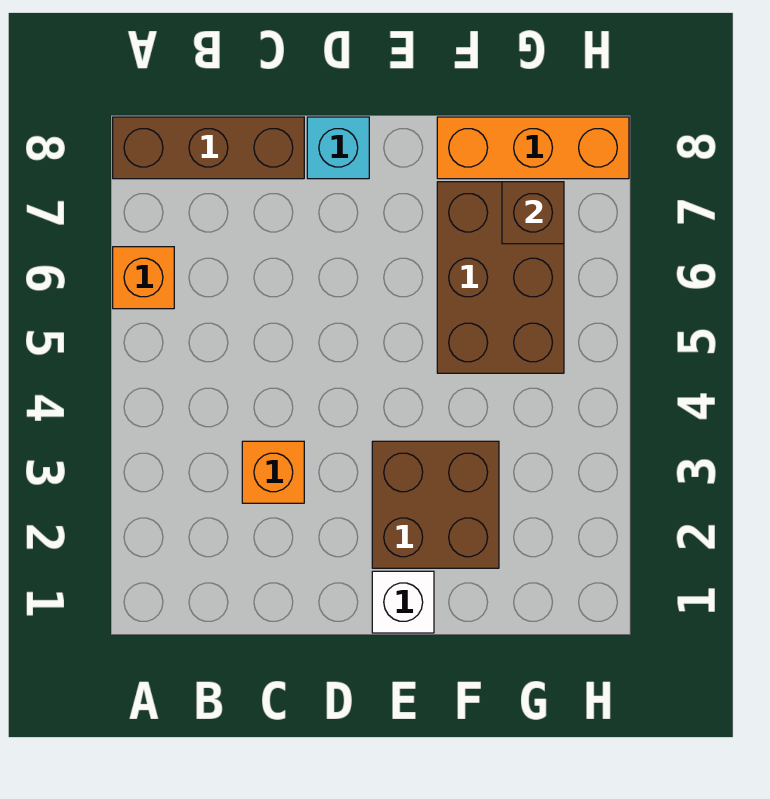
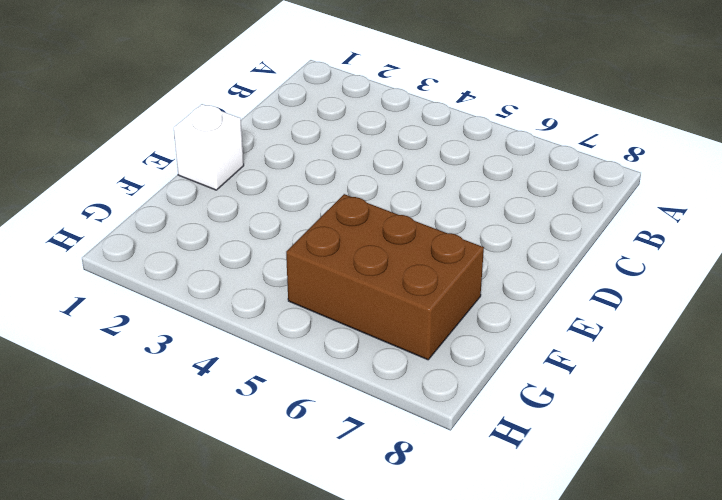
none -> orange 1x1 brick [113,247,174,309]
none -> brown 1x3 brick [113,117,304,179]

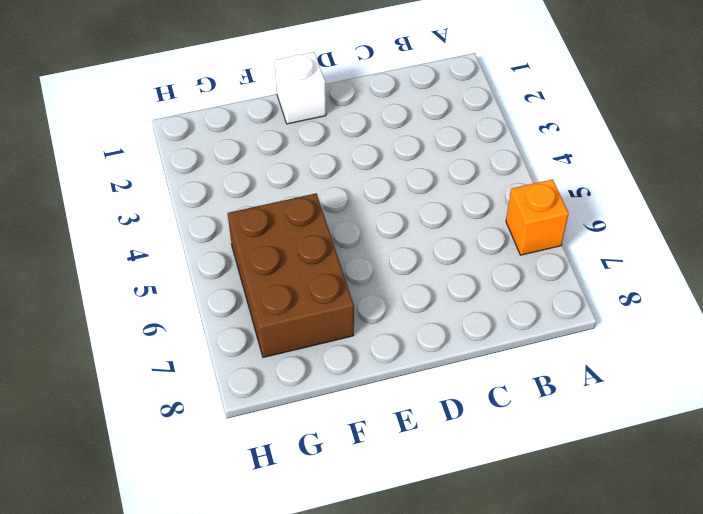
none -> brown 1x3 brick [113,117,304,179]
none -> orange 1x1 brick [242,441,304,503]

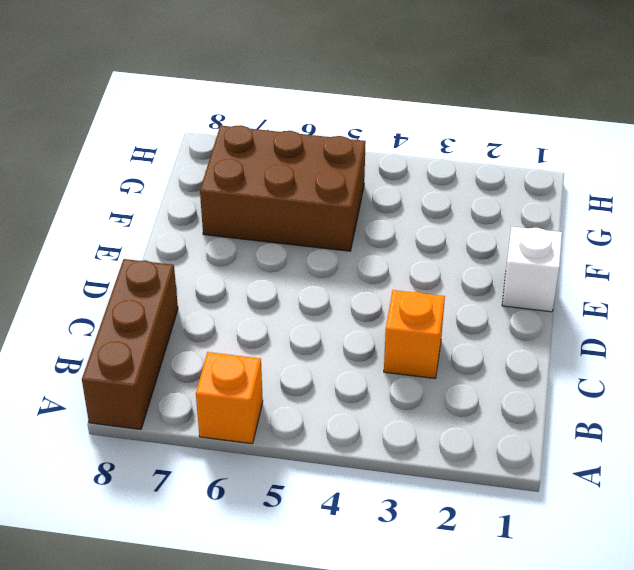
none -> cyan 1x1 brick [307,117,369,179]
none -> brown 2x2 brick [372,441,499,568]

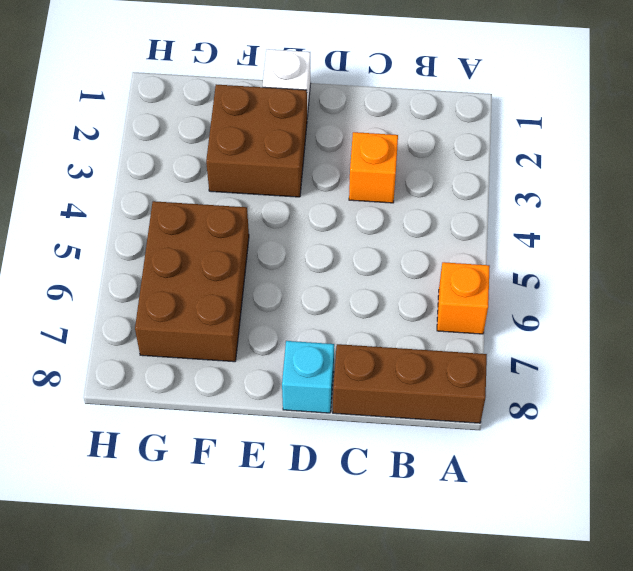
none -> orange 1x3 brick [437,117,629,179]
none -> brown 1x1 brick [502,182,564,244]

